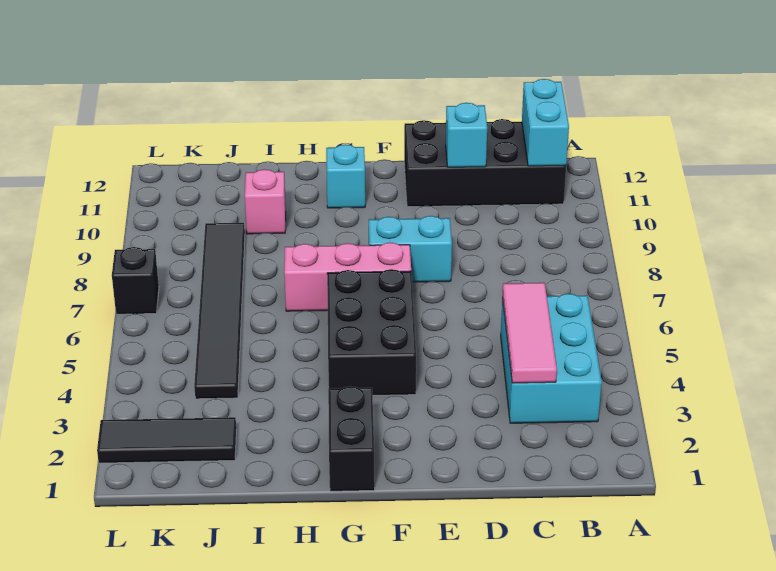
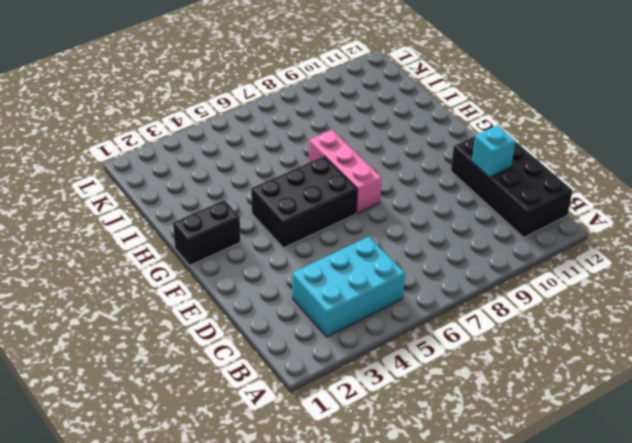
none -> cyan 1x2 brick [369,216,452,282]
none -> cyan 1x1 brick [326,144,365,208]
none -> pink 1x1 brick [245,169,286,234]

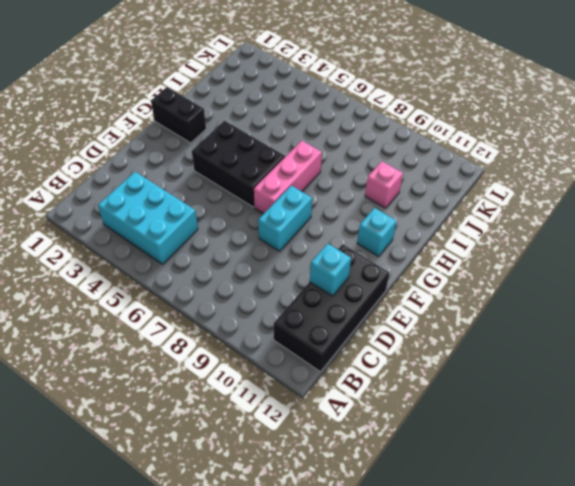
none -> black 1x3 tile [97,417,236,463]
none -> black 1x6 tile [194,223,245,399]
none -> black 1x1 brick [112,247,159,314]

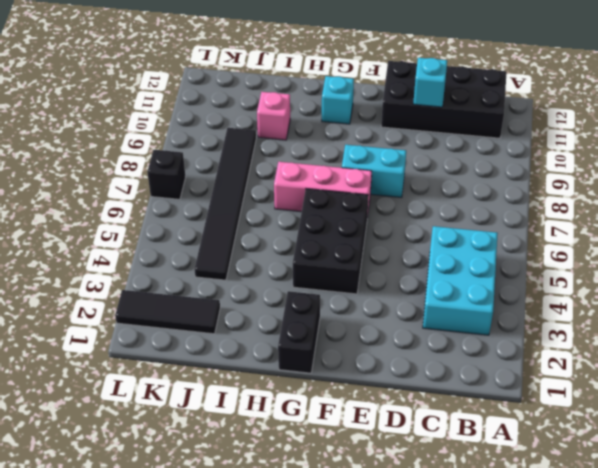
none -> cyan 1x2 brick [522,79,569,166]
none -> pink 1x3 tile [502,283,557,383]

